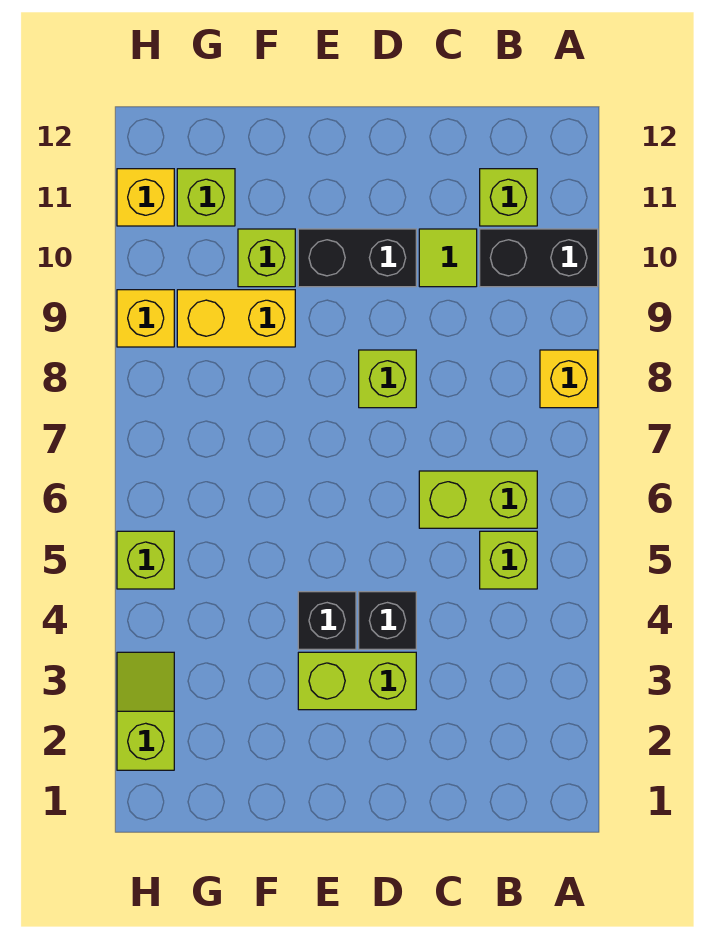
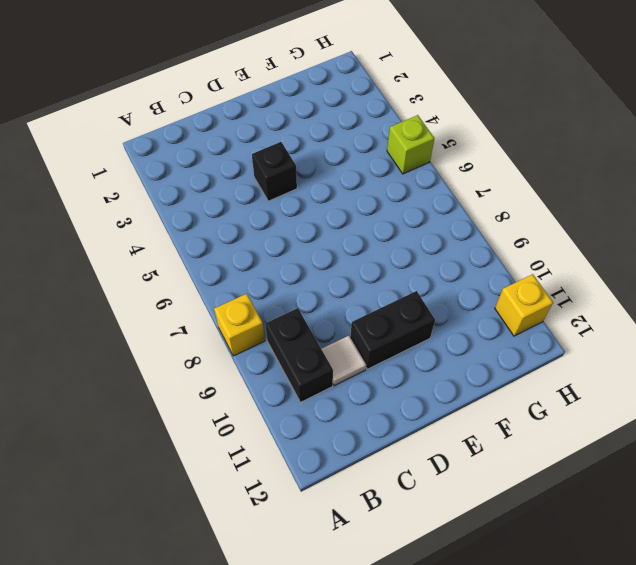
black 1x2 brick [265,308,333,402] -> black 1x2 brick turned to [480,229,598,287]
white 1x1 tile [322,336,366,386] -> lime 1x1 tile [419,229,477,287]
none -> lime 1x1 brick [480,531,537,589]
none -> lime 1x2 brick [419,471,537,528]
none -> lime 1x1 brick [480,169,537,226]

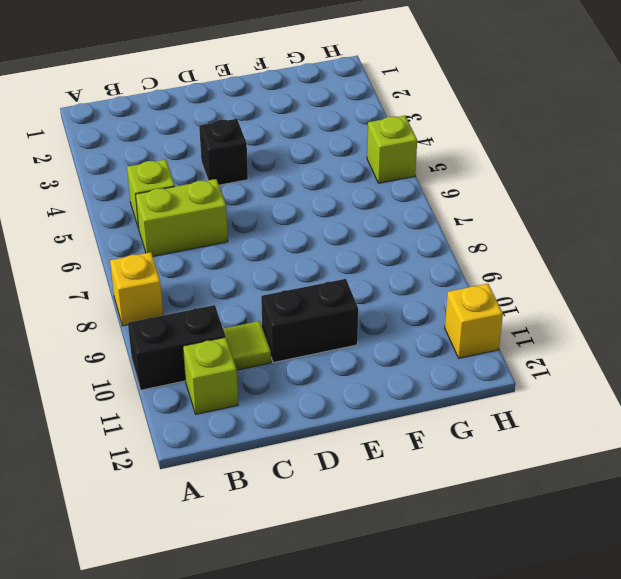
none -> lime 1x2 brick [298,652,416,710]
none -> lime 1x1 brick [359,350,416,408]
none -> black 1x1 brick [298,592,356,649]

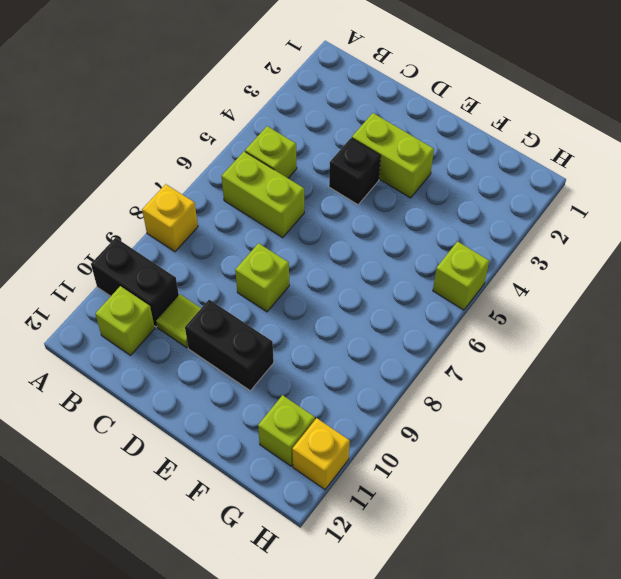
none -> black 1x1 brick [298,592,356,649]
none -> yellow 1x2 brick [177,290,295,347]
none -> lime 1x1 brick [238,229,295,287]

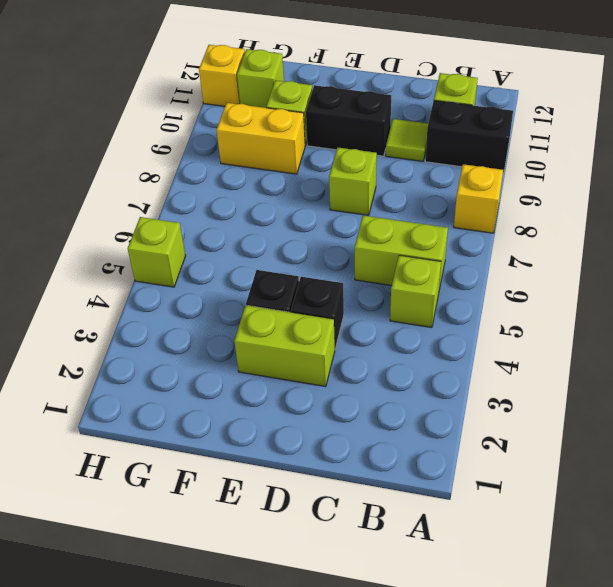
none -> lime 1x2 slope [117,652,174,770]
none -> yellow 1x1 brick [117,290,174,347]

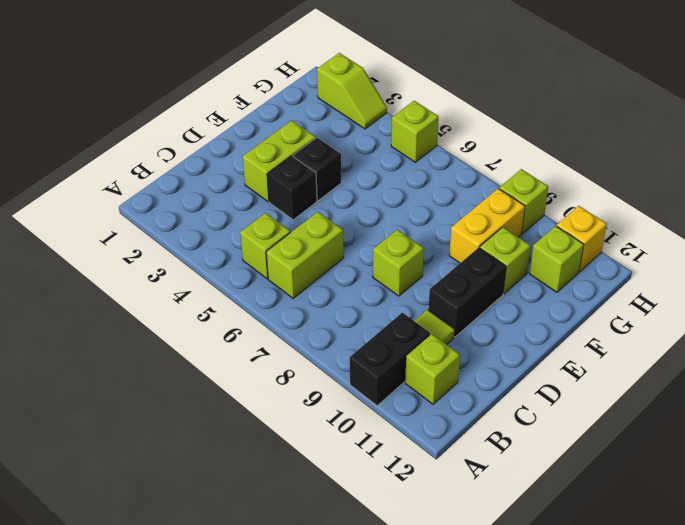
lime 1x1 brick [499,169,548,233] -> yellow 1x1 brick [117,290,174,347]
none -> yellow 1x1 brick [540,350,598,408]

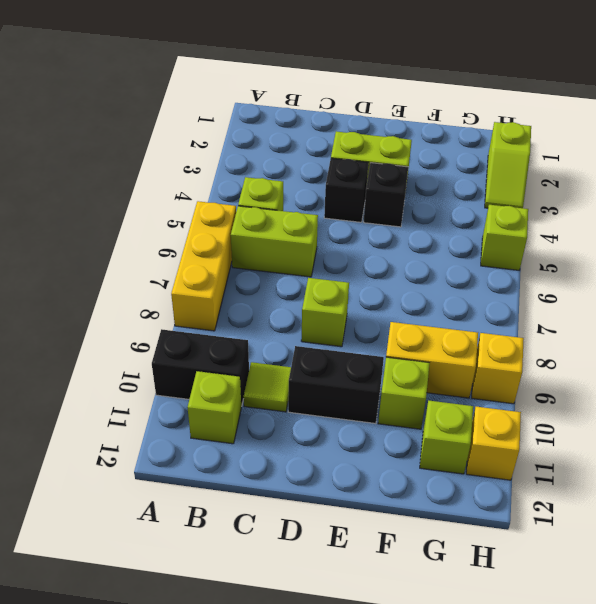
yellow 1x3 brick [171,201,236,331] -> yellow 1x1 brick [540,350,598,408]

